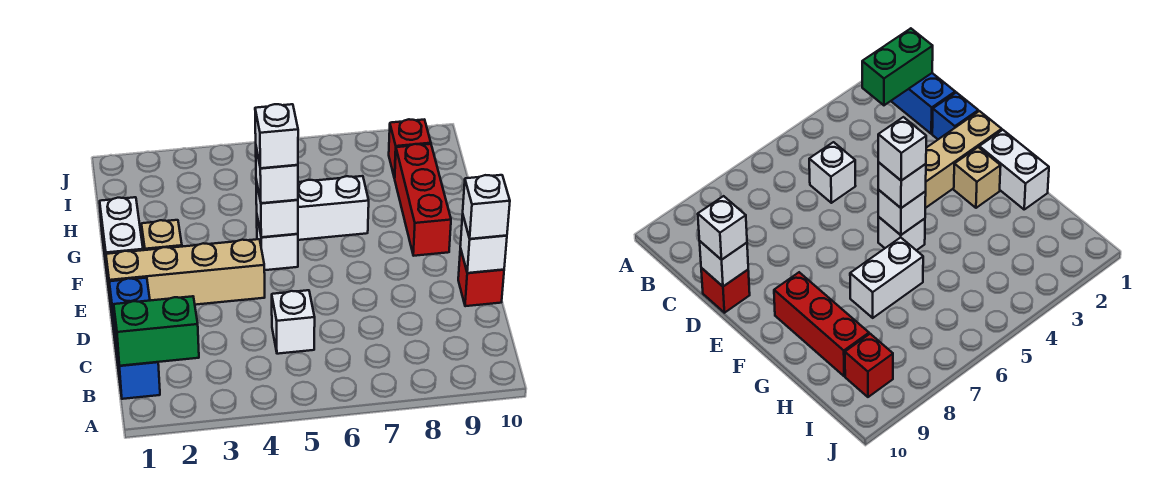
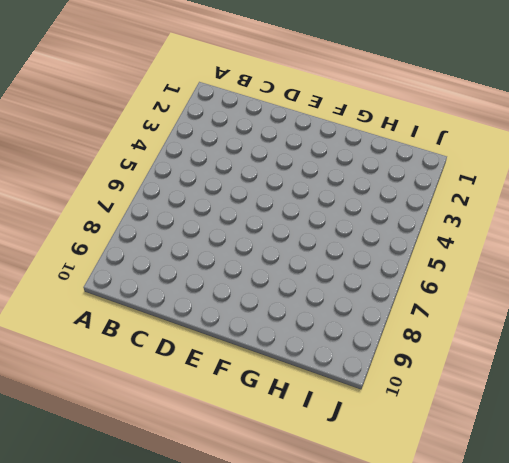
none -> blue 1x2 brick [113,309,160,399]
none -> white 1x1 brick [272,290,315,354]
none -> blue 1x1 brick [109,278,150,338]

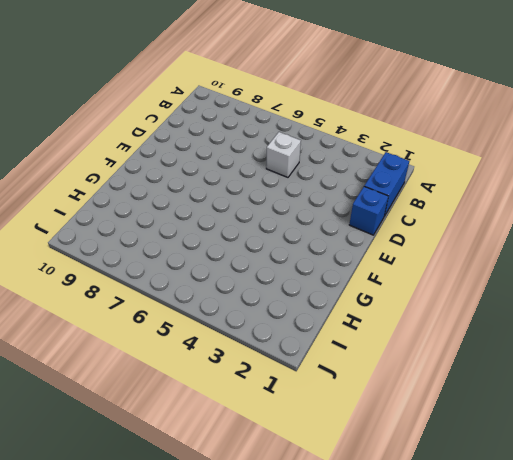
none -> red 1x1 brick [458,248,504,306]
none -> tan 1x4 brick [106,239,265,305]
none -> white 1x2 brick [100,197,143,279]

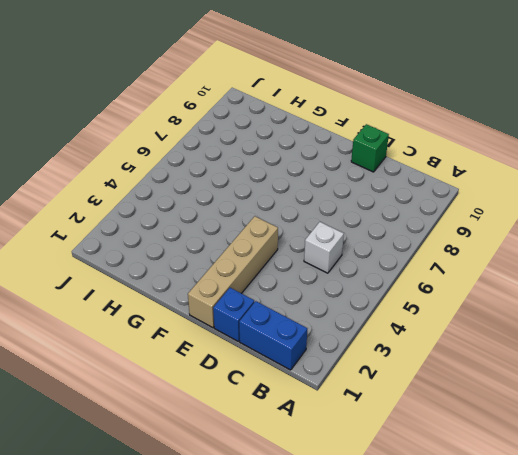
green 1x1 brick [351,124,389,172] -> red 1x1 brick [458,248,504,306]
none -> white 1x2 brick [100,197,143,279]
none -> tan 1x1 brick [141,220,182,250]
none -> white 1x1 brick [257,217,298,270]

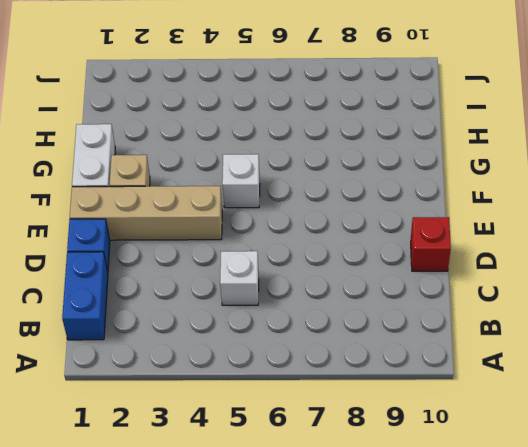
none -> red 1x3 brick [395,144,451,256]
none -> white 1x2 brick [298,176,369,240]
none -> red 1x1 brick [389,119,431,178]

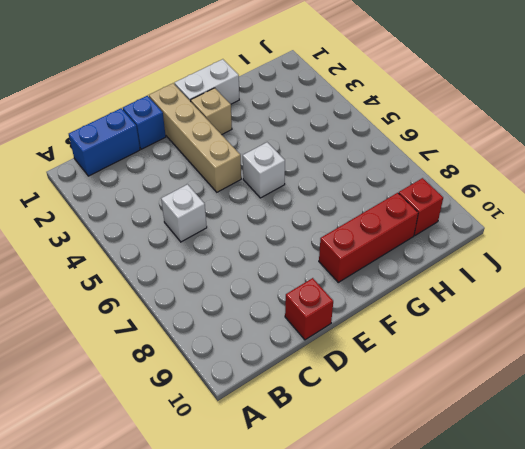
none -> white 1x2 brick [298,176,369,240]
none -> green 1x2 brick [114,296,199,366]
none -> white 1x1 brick [460,215,507,273]

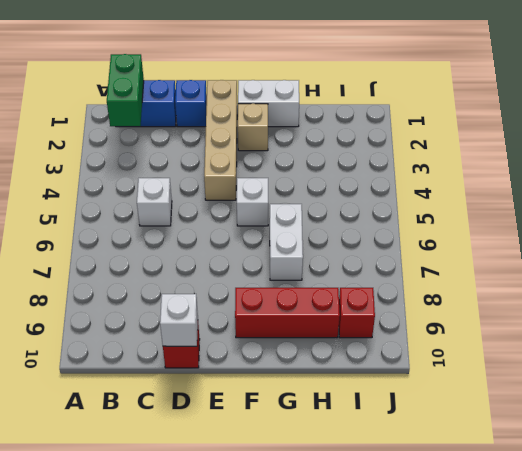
none -> white 1x1 brick [256,180,298,237]
none -> white 1x1 brick [463,175,510,239]
none -> white 1x1 brick [256,148,298,203]

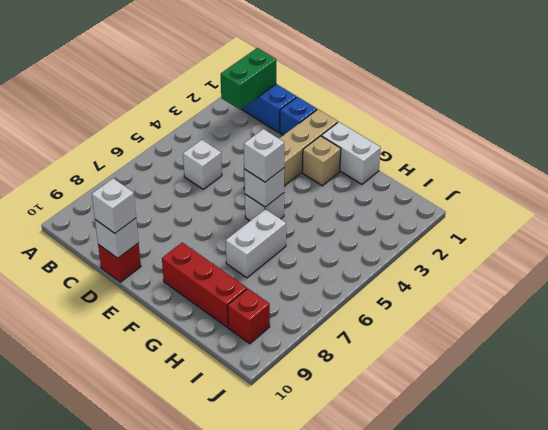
none -> white 1x1 brick [255,104,298,168]

